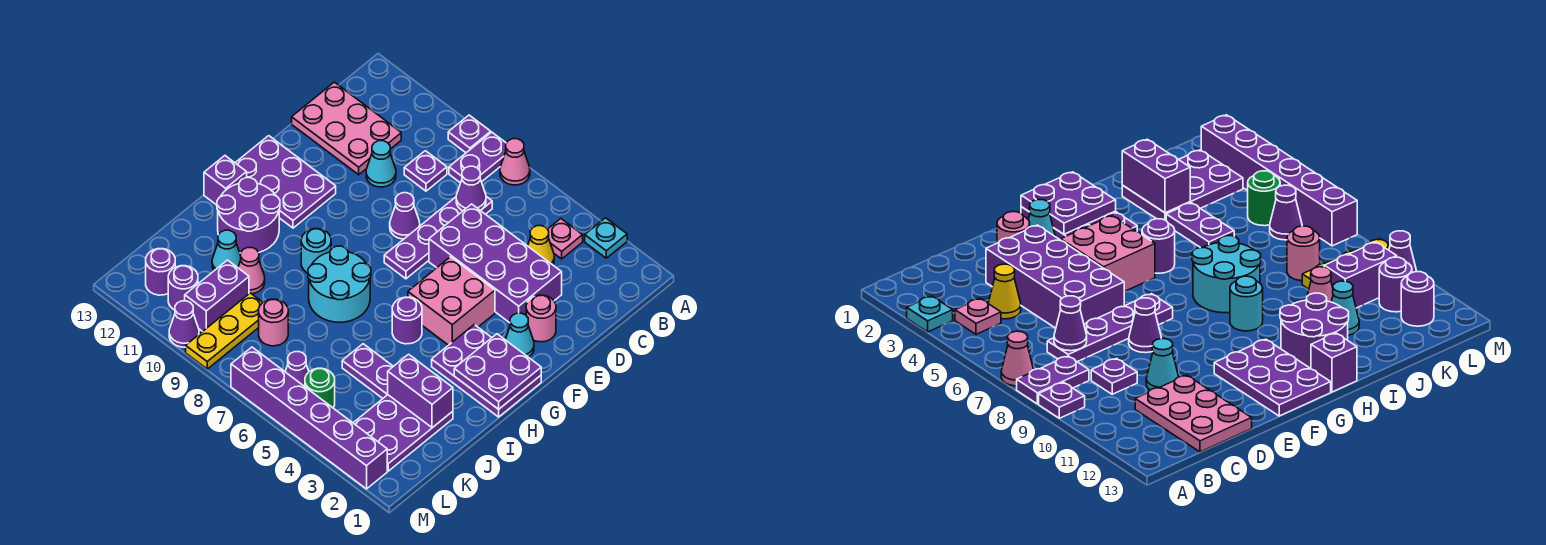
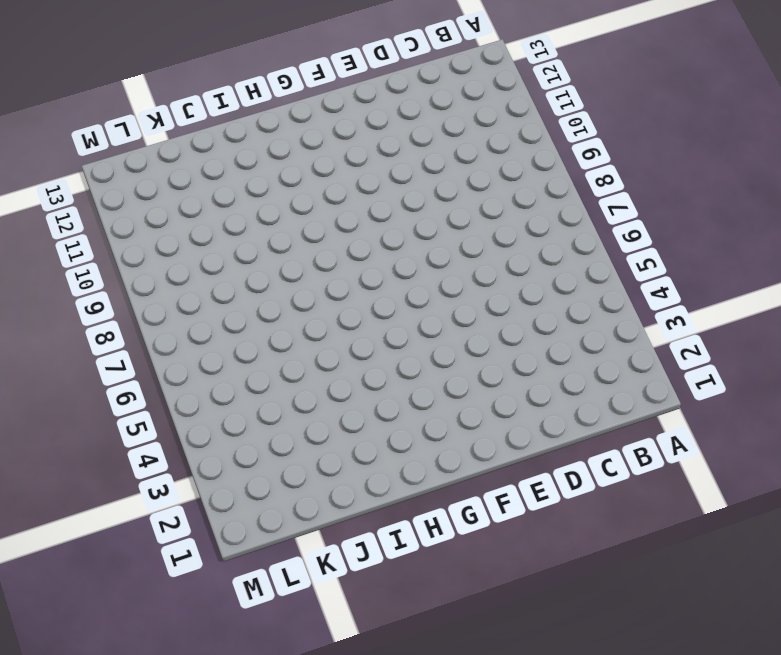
none -> cyan 1x1 plate [585,218,627,258]
none -> pink 1x1 cone [500,139,530,185]
none -> purple 1x2 plate [449,132,506,183]
none -> purple 1x1 plate [448,115,491,153]

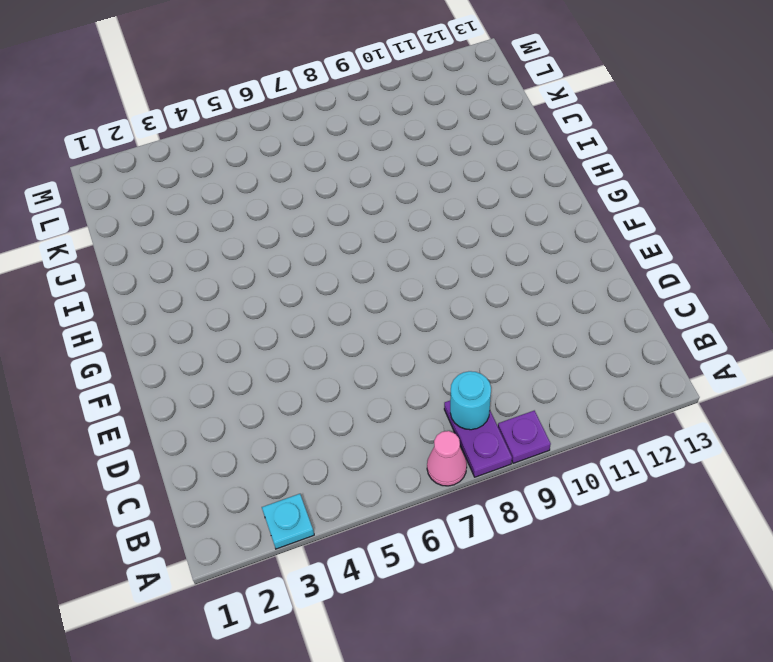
cyan 1x1 round brick [450,371,491,430] -> cyan 1x1 round brick moved to [301,229,331,273]
none -> pink 1x1 plate [548,219,583,259]
none -> yellow 1x1 cone [528,226,554,265]
none -> purple 1x4 plate [384,197,492,279]
none -> purple 1x1 plate [404,151,447,191]

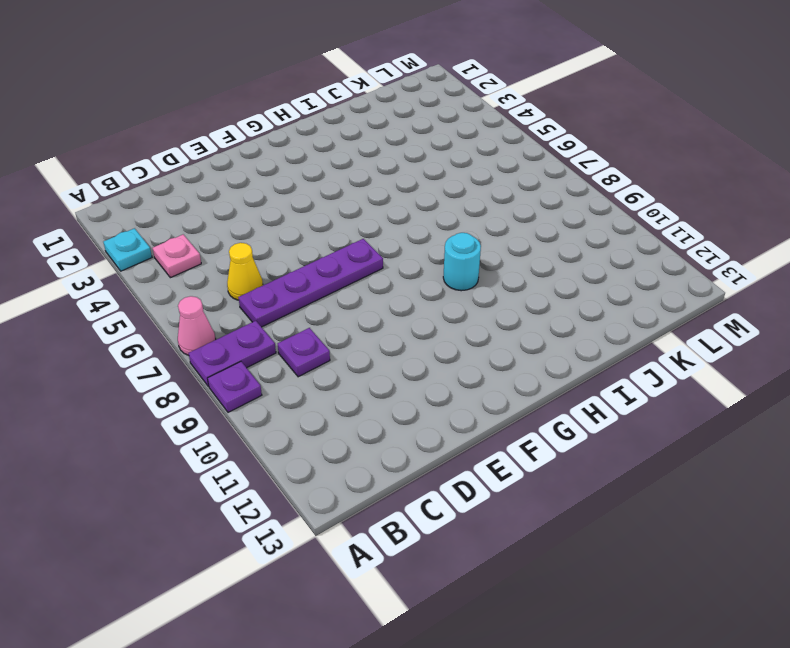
yellow 1x1 cone [227,243,263,300] -> yellow 1x1 cone moved to [528,226,554,265]
none -> pink 2x3 plate [292,82,401,175]
none -> purple 2x4 brick [429,204,562,323]
none -> cyan 1x1 cone [366,141,396,187]
none -> pink 1x1 round brick [526,295,556,342]

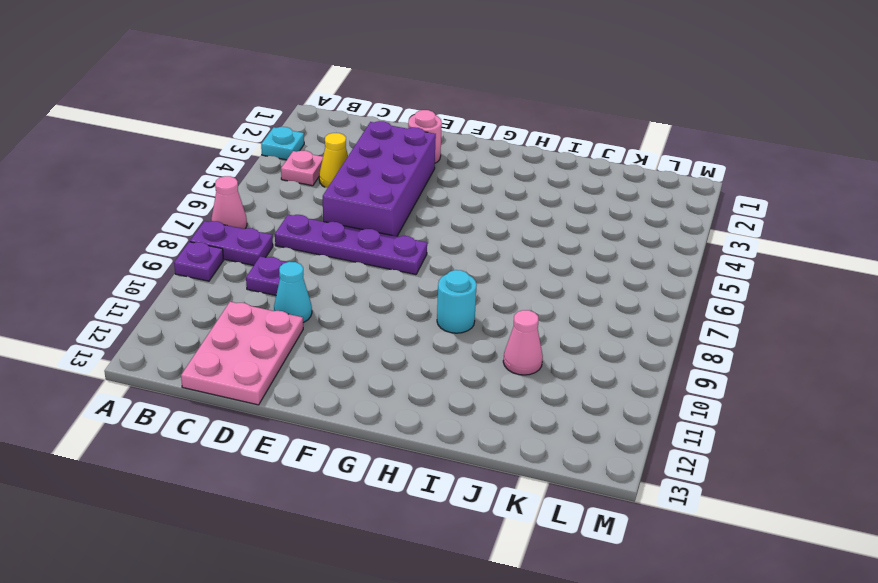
none -> purple 1x1 cone [390,193,420,239]
none -> cyan 1x1 cone [505,313,534,357]
none -> pink 2x2 brick [408,257,495,345]
none -> purple 2x3 plate [235,136,336,228]

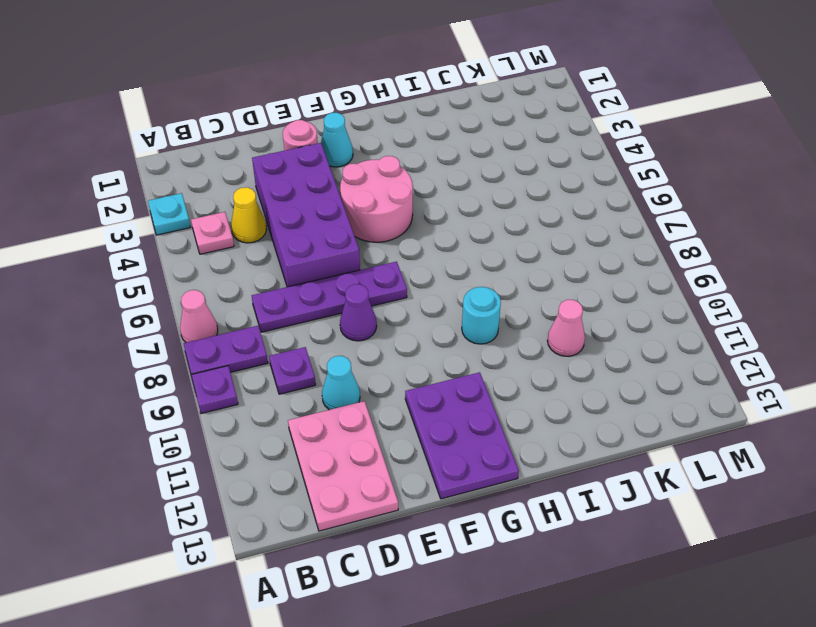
pink 2x2 round brick [340,156,413,242] -> pink 2x2 brick [408,257,495,345]
none -> purple 2x3 plate [432,325,541,417]
none -> purple 1x1 round brick [392,297,422,344]
none -> cyan 2x2 round brick [308,246,371,322]
none -> purple 2x2 round brick [217,178,280,253]

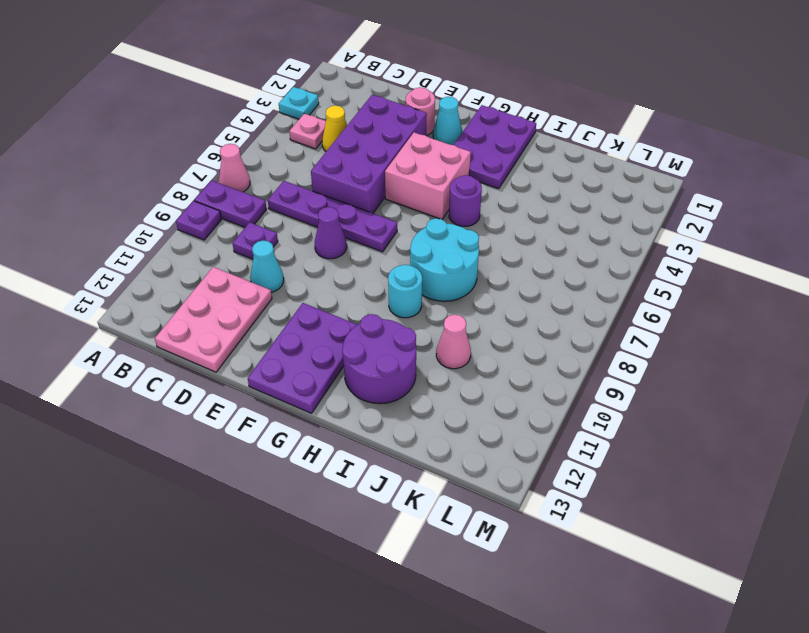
none -> purple 1x1 brick [204,156,247,205]
none -> purple 2x3 plate [354,395,453,471]
none -> purple 1x2 plate [342,344,393,398]
none -> cyan 1x1 cone [212,230,241,271]

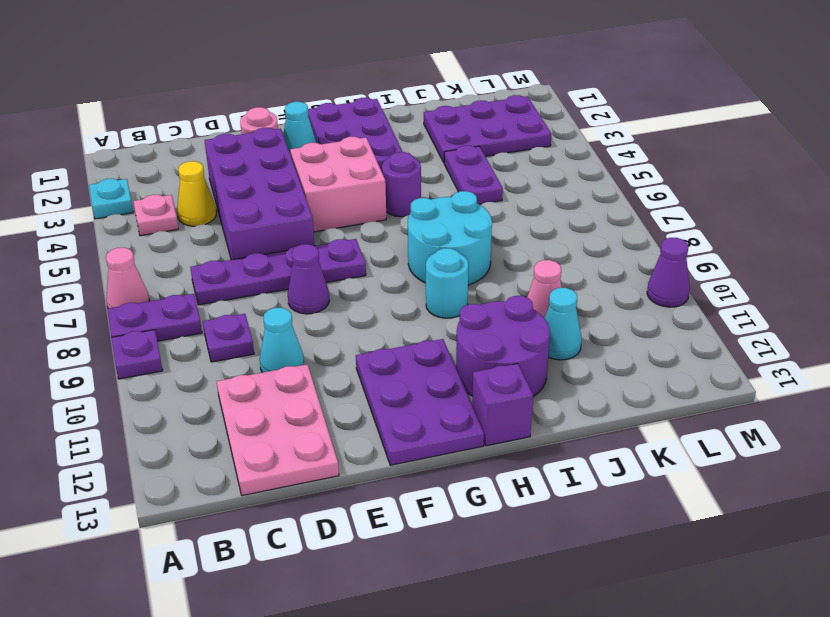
none -> pink 1x1 round brick [259,299,288,346]
none -> yellow 1x3 plate [186,293,263,369]
none -> purple 1x2 brick [185,260,249,331]
none -> green 1x1 round brick [305,368,335,408]

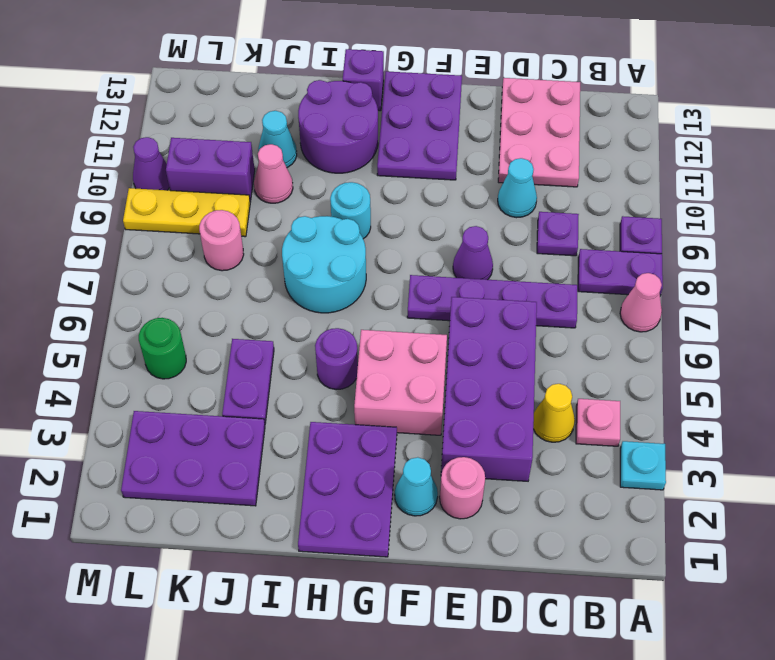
none -> purple 1x1 cone [285,352,309,387]
none -> purple 1x1 round brick [168,266,198,310]
none -> purple 1x1 round brick [146,249,175,295]
none -> purple 1x6 brick [231,347,387,489]

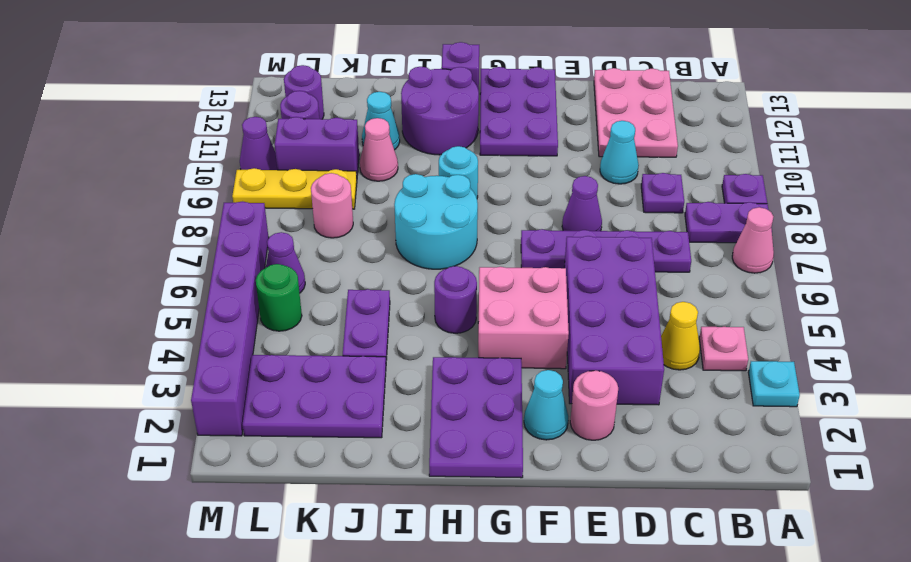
none -> purple 1x1 cone [456,166,486,211]
none -> purple 2x2 plate [454,334,541,409]
none -> purple 1x2 brick [388,354,453,428]

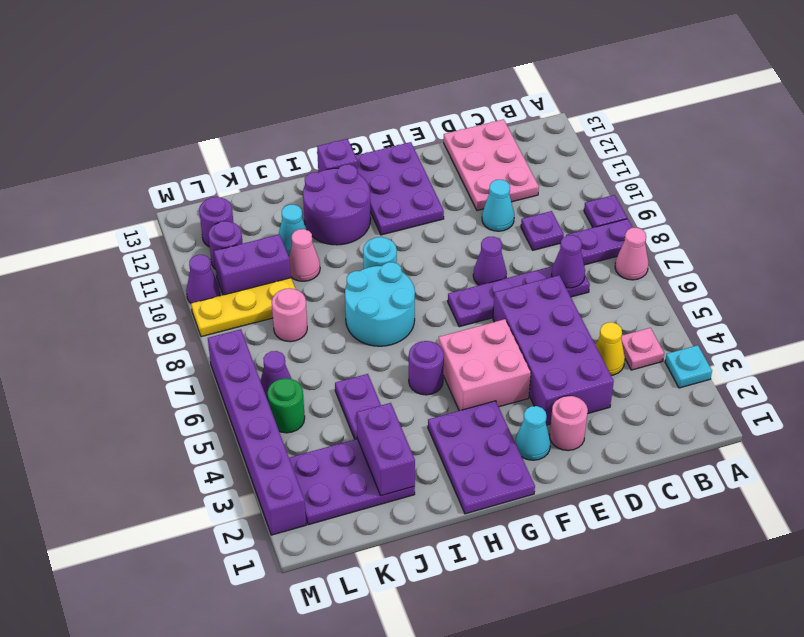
none -> purple 2x2 plate [454,334,541,409]

